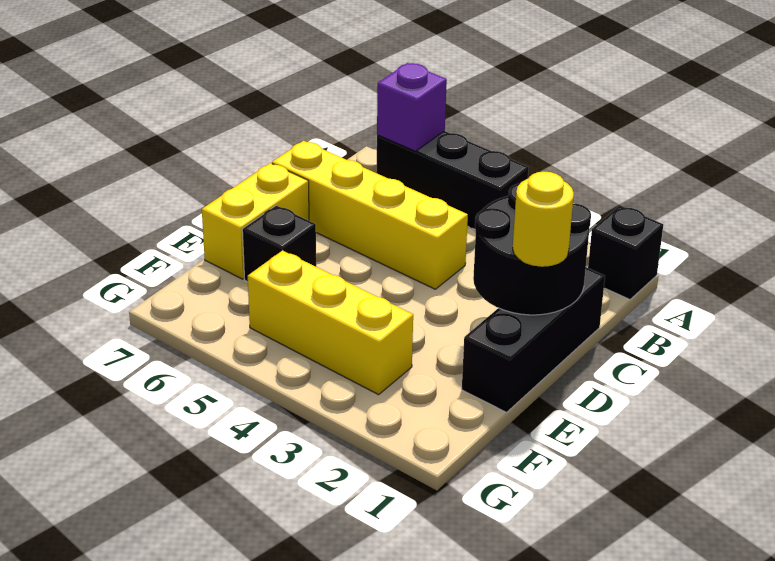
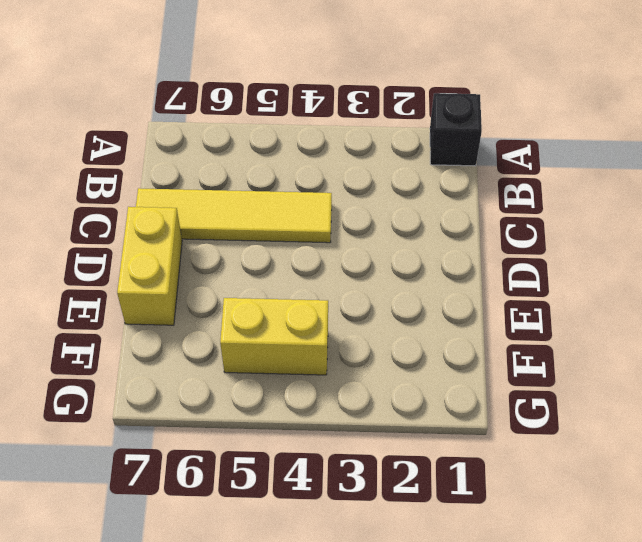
yellow 1x4 tile [136,188,332,243] -> yellow 1x4 brick [272,141,468,289]
yellow 1x2 brick [220,298,328,375] -> yellow 1x3 brick [248,250,413,395]
none -> black 1x3 brick [377,131,529,229]
none -> black 1x3 brick [462,267,605,412]

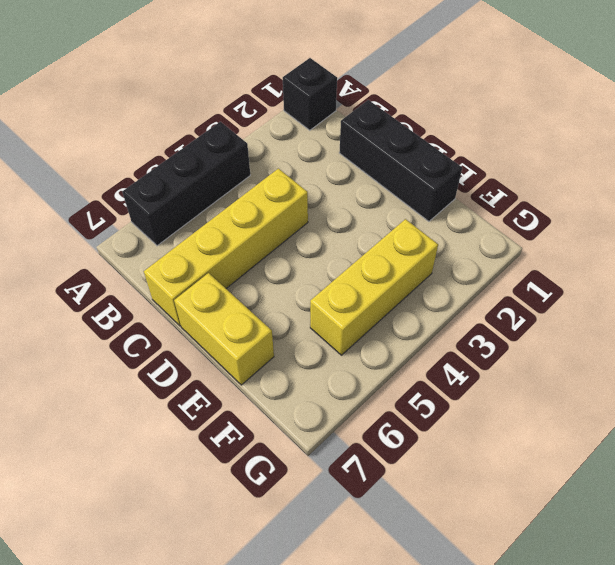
none -> black 1x1 brick [242,205,316,282]
none -> purple 1x1 brick [377,63,447,151]

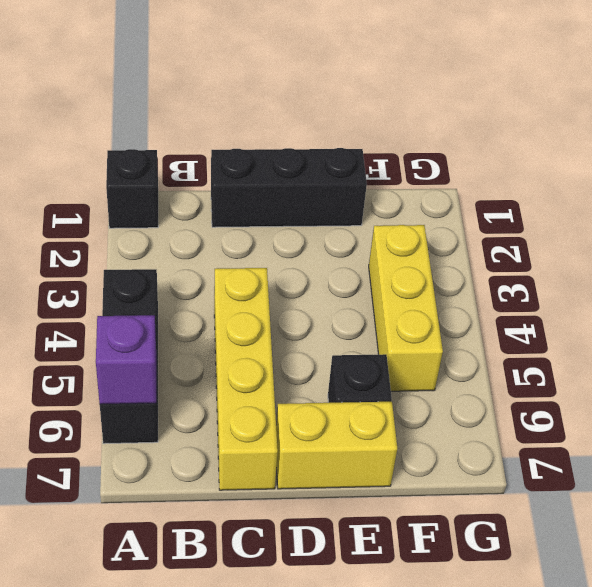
none -> black 2x2 round brick [473,183,591,315]
none -> yellow 1x1 round brick [513,172,574,267]

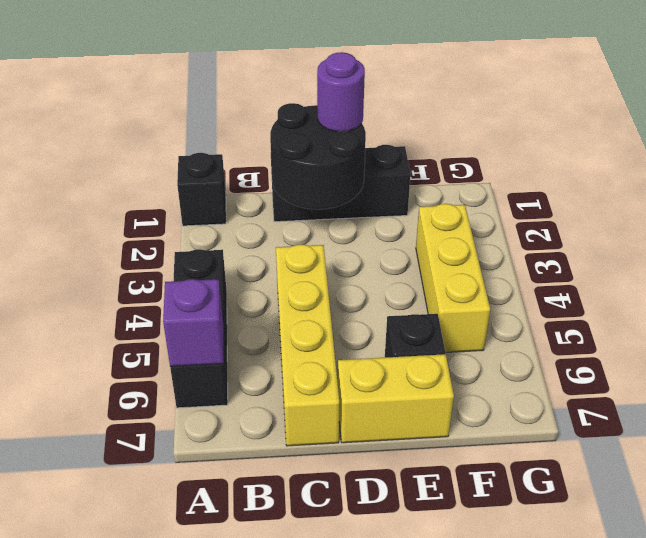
purple 1x1 round brick [317,52,365,132] -> yellow 1x1 round brick [513,172,574,267]

